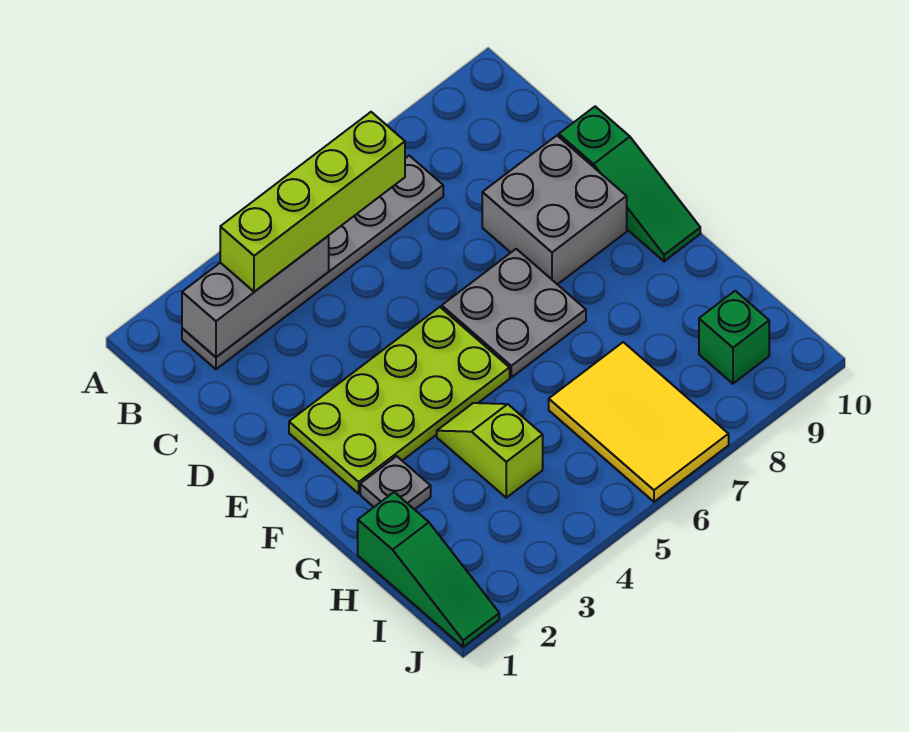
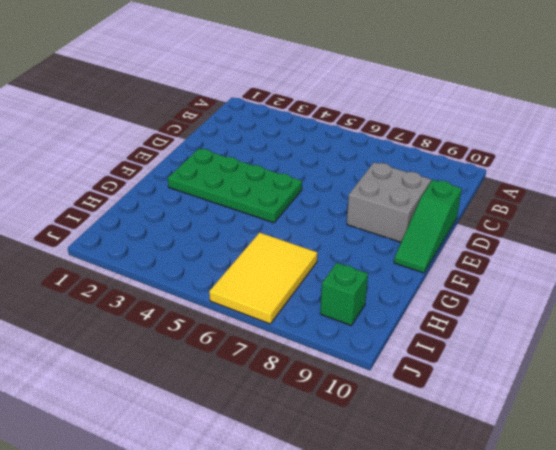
green 2x4 plate [168,149,302,223] -> lime 2x4 plate [289,307,510,494]
none -> grey 1x6 plate [182,156,443,369]
none -> grey 2x2 plate [442,249,586,377]
none -> grey 1x1 plate [360,456,431,510]

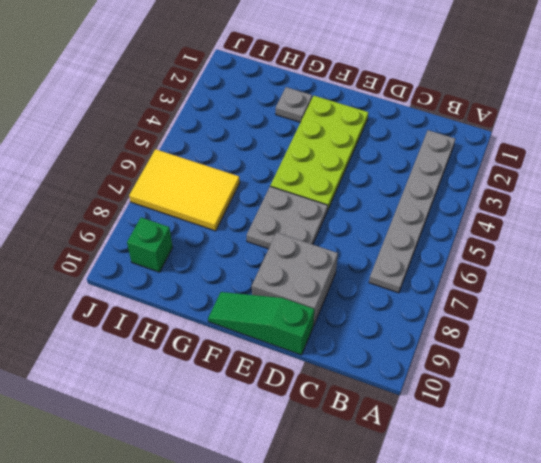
none -> lime 1x2 slope [437,403,543,498]
none -> green 1x3 slope [358,492,499,647]
none -> grey 1x3 brick [182,236,329,357]

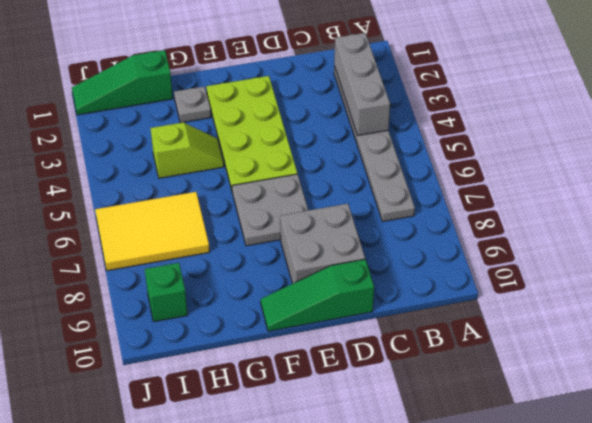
none -> lime 1x4 brick [220,112,405,292]

